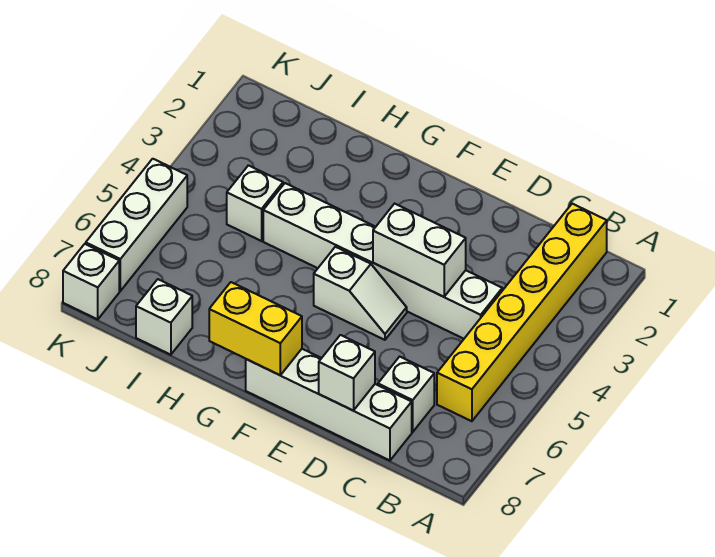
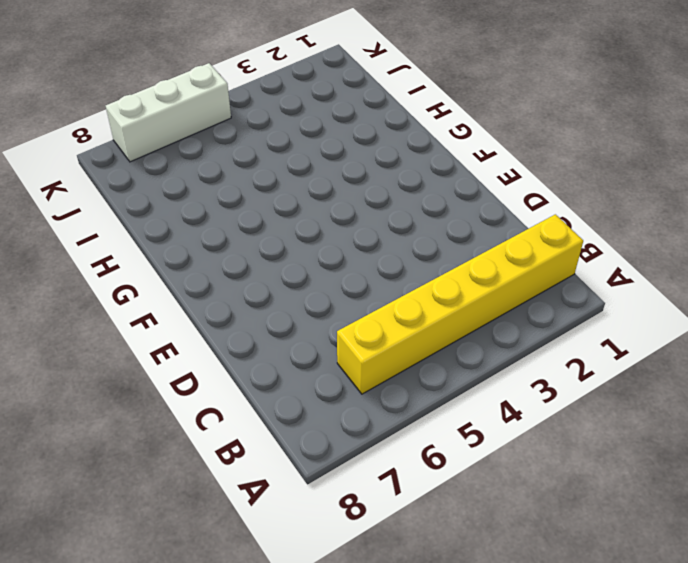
none -> white 1x6 brick [263,183,502,339]
none -> white 1x1 brick [378,357,434,432]
none -> white 1x4 brick [246,349,412,460]

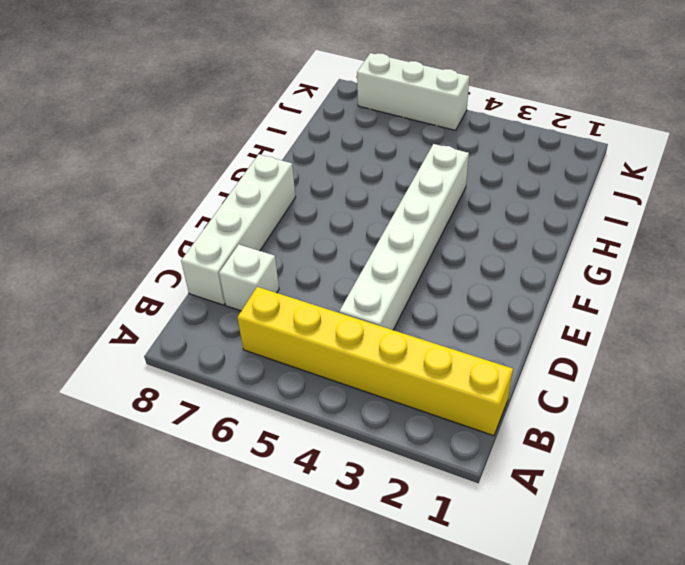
none -> white 1x2 slope [314,247,407,340]
none -> white 1x1 brick [227,165,283,241]
none -> white 1x1 brick [136,279,192,355]

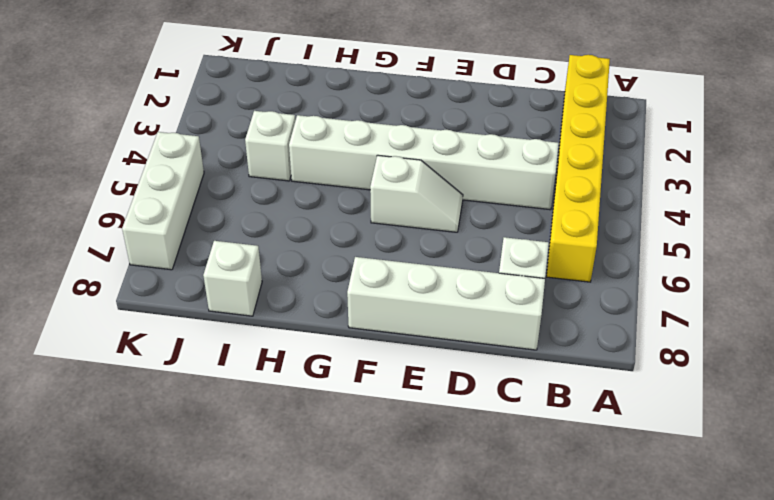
none -> white 1x1 brick [63,244,119,319]
none -> white 1x2 brick [373,204,466,297]
none -> white 1x1 brick [319,335,375,411]

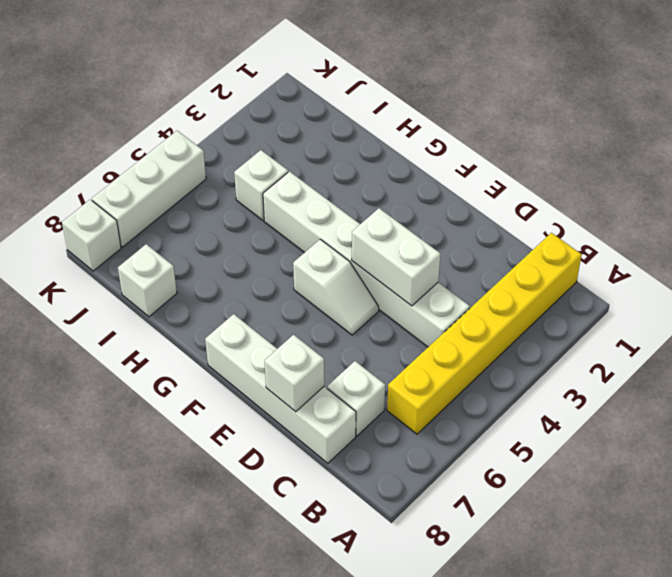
none -> yellow 1x2 brick [209,282,302,375]

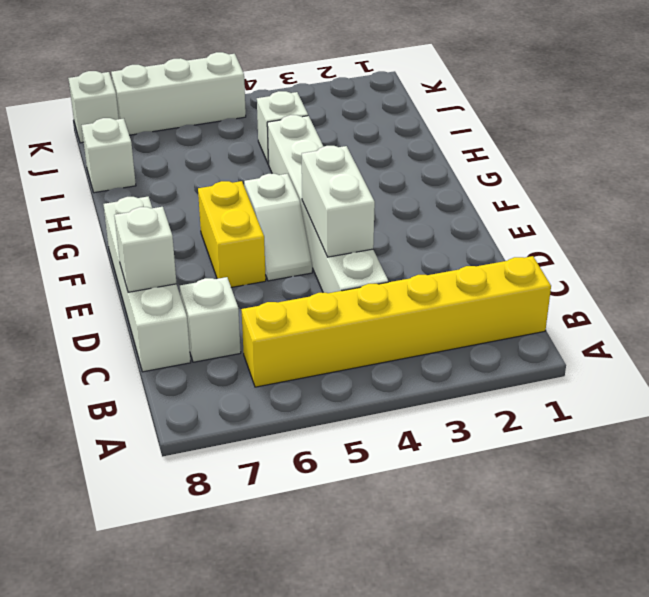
yellow 1x2 brick [198,181,266,287] -> yellow 1x2 brick moved to [209,282,302,375]

